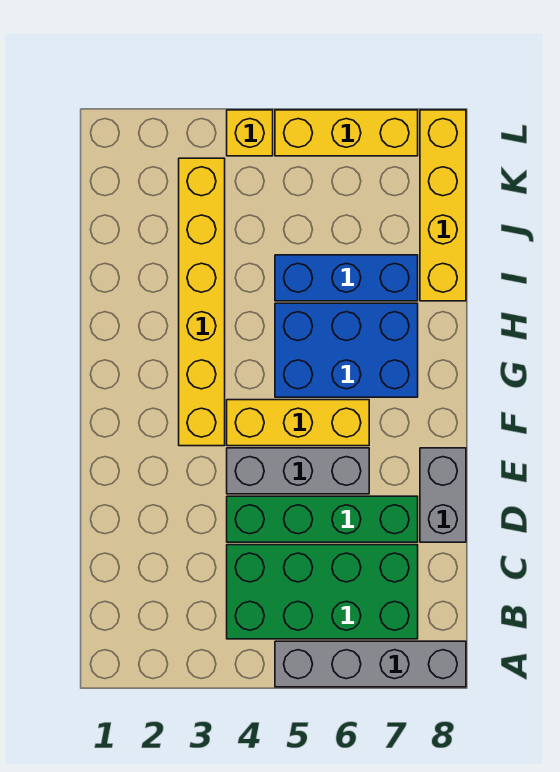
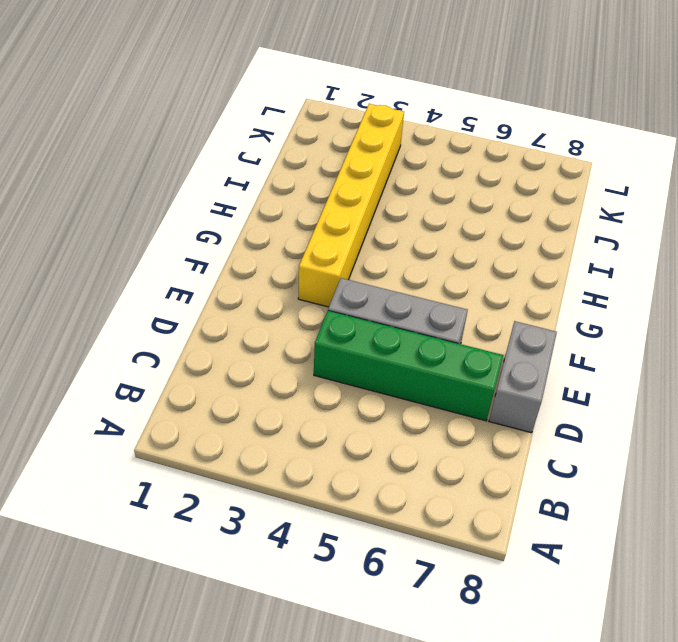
none -> grey 1x4 brick [275,641,466,687]
none -> green 2x4 brick [227,545,418,639]
none -> yellow 1x3 brick [227,400,369,446]

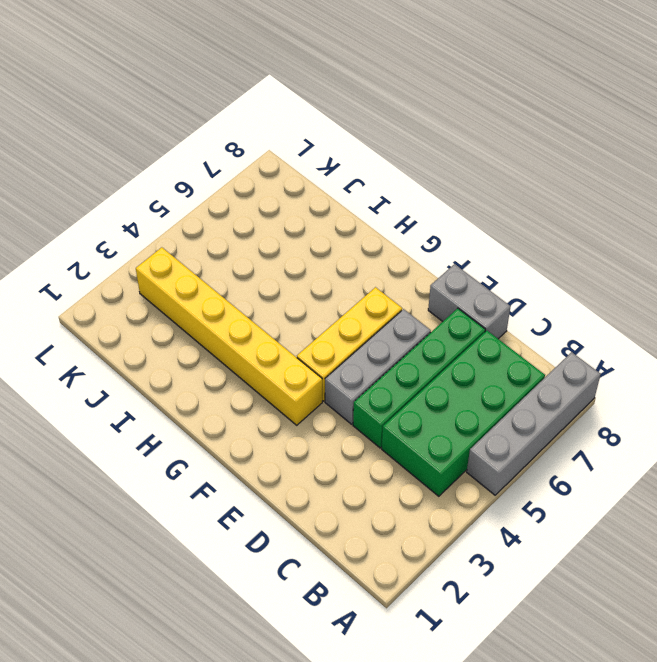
none -> blue 2x3 brick [275,303,418,397]
none -> blue 1x3 brick [275,255,418,301]
none -> yellow 1x4 brick [420,110,466,301]

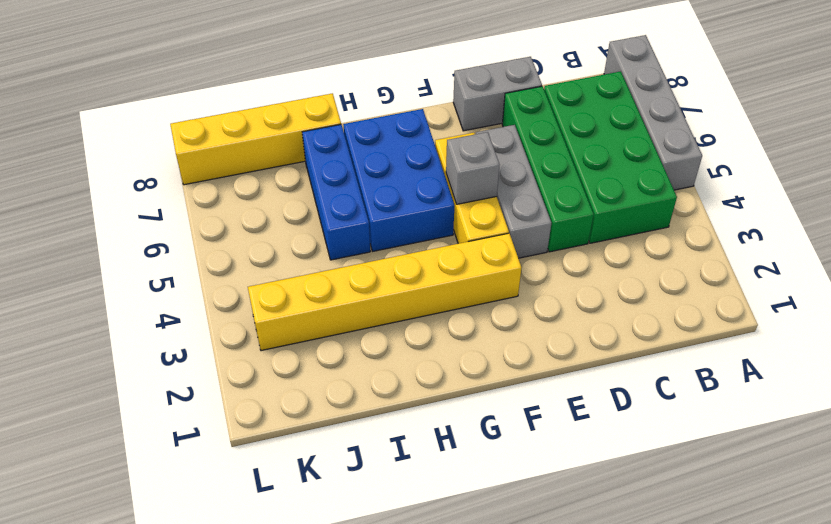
grey 1x1 brick [446,132,500,204] -> none
none -> yellow 1x1 brick [227,110,273,156]
none -> yellow 1x3 brick [275,110,418,156]

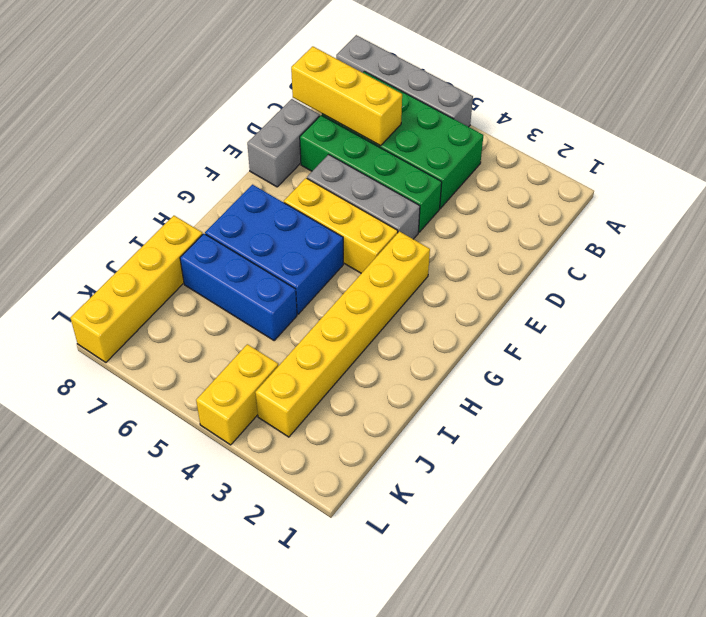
yellow 1x3 brick [291,46,402,146] -> yellow 1x3 brick moved to [275,110,418,156]
yellow 1x2 brick [196,344,278,445] -> yellow 1x1 brick [227,110,273,156]

